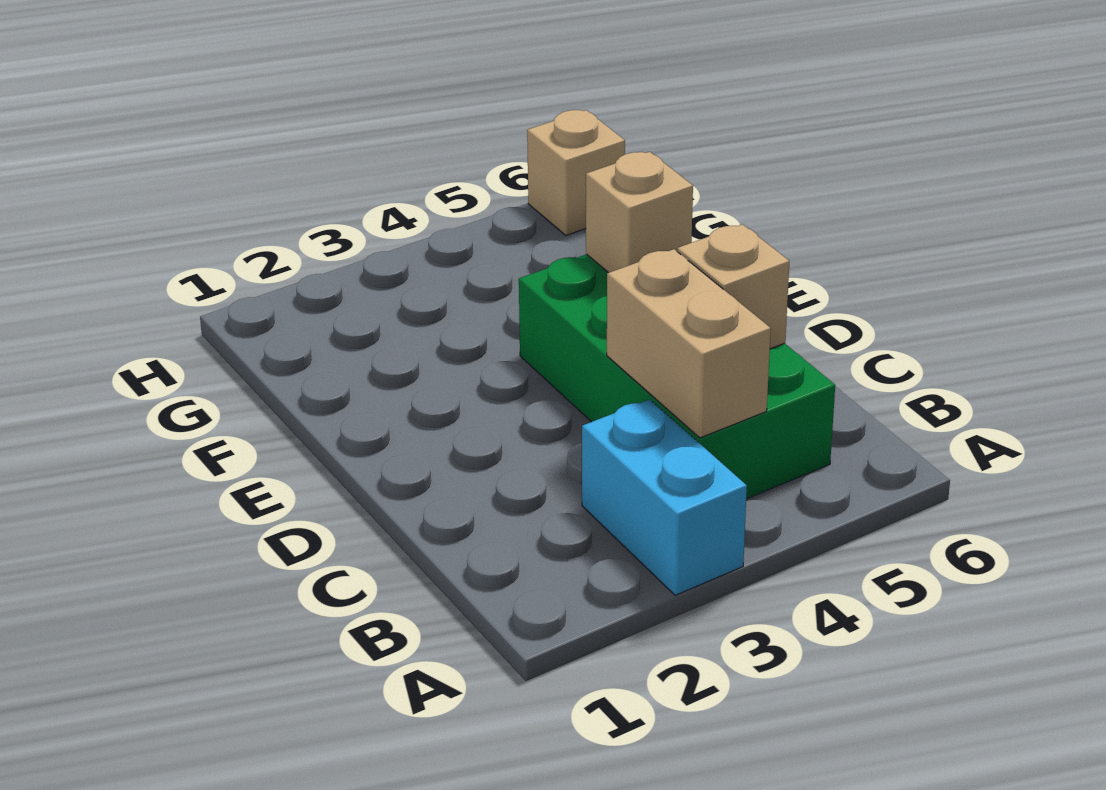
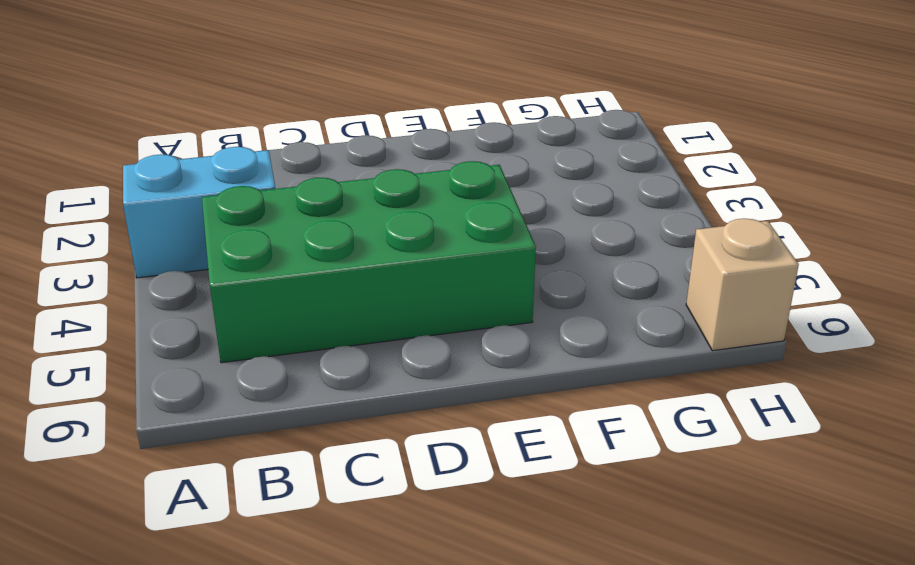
none -> tan 1x2 brick [607,249,771,438]
none -> tan 1x1 brick [677,224,789,349]

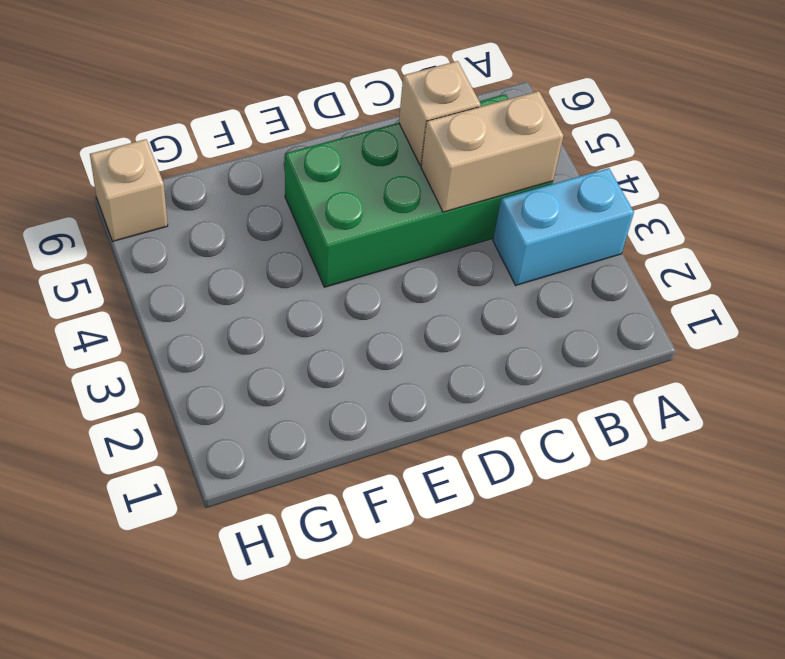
none -> tan 1x1 brick [586,152,693,273]

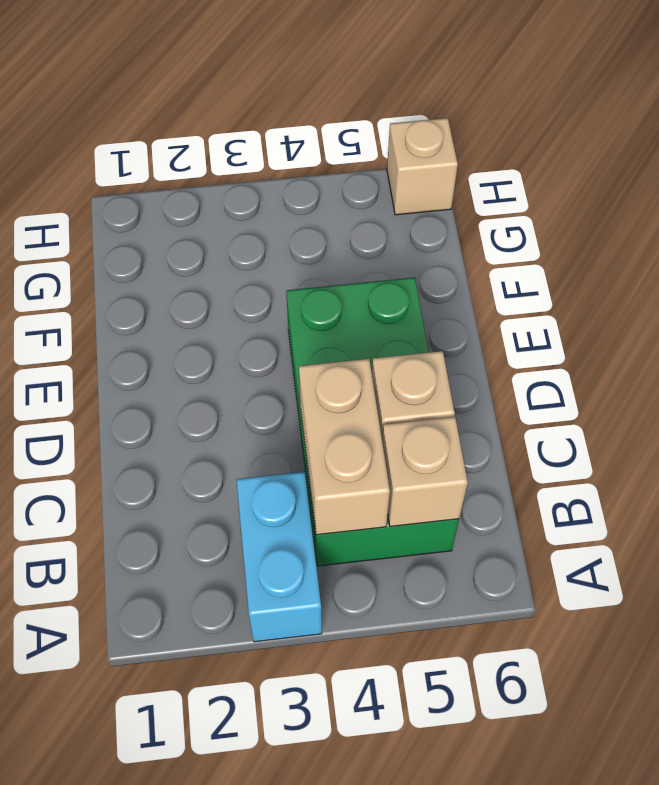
tan 1x1 brick [382,417,468,526] -> tan 1x1 brick moved to [586,152,693,273]

